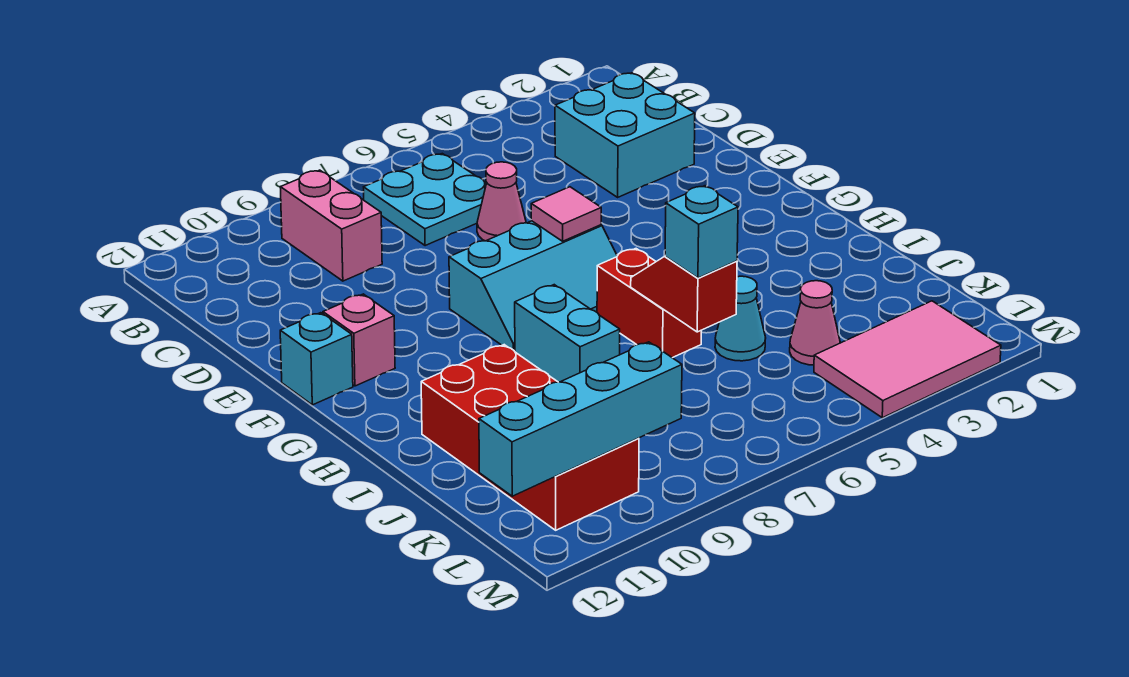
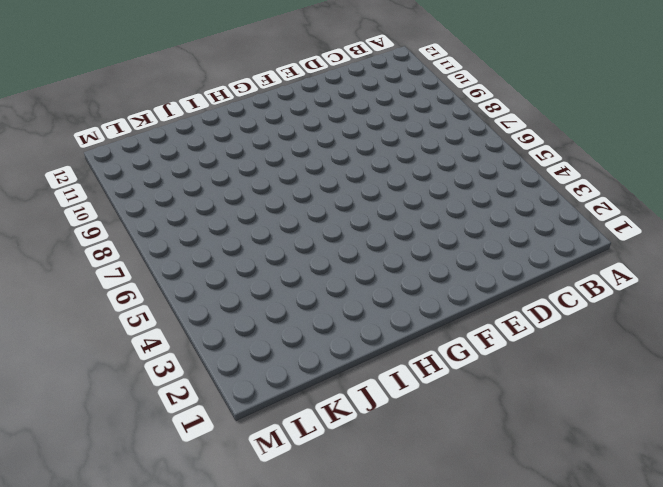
none -> cyan 2x2 plate [364,154,486,246]
none -> pink 1x2 brick [280,170,382,281]
none -> cyan 2x2 brick [555,73,695,197]

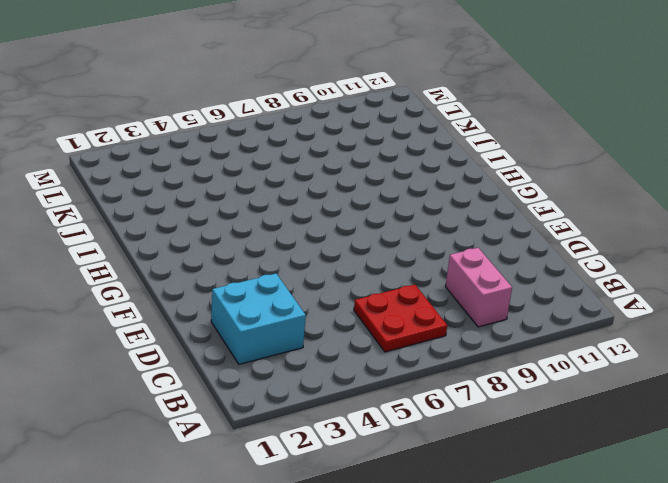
red 2x2 plate [354,285,447,352] -> cyan 2x2 plate [364,154,486,246]
none -> pink 1x1 cone [477,162,526,241]
none -> cyan 2x3 slope [449,221,617,351]
none -> pink 1x1 brick [323,294,395,386]

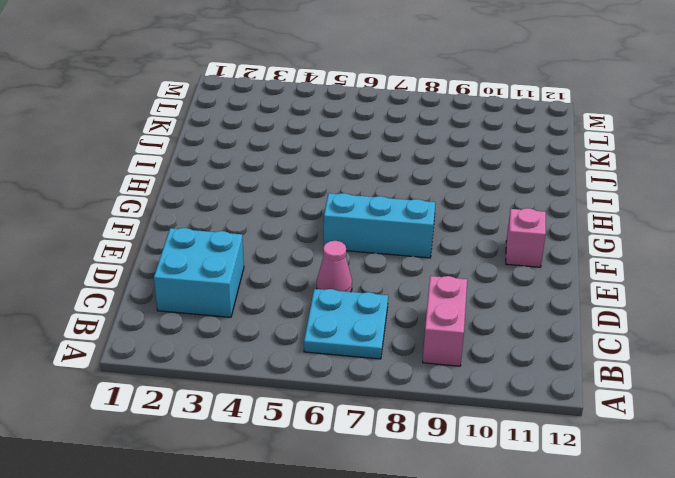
none -> cyan 1x1 brick [280,313,353,405]
none -> red 1x2 brick [597,249,701,358]
none -> cyan 1x2 brick [515,285,620,382]

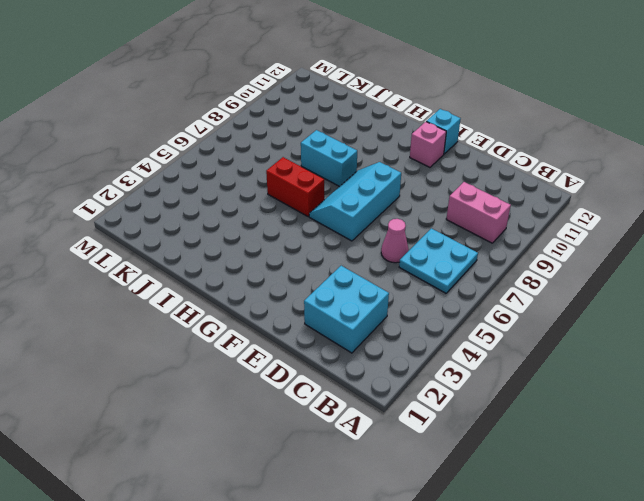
none -> red 2x4 brick [421,345,639,530]
none -> cyan 1x1 cone [715,276,766,361]
none -> pink 1x1 cone [790,281,840,365]

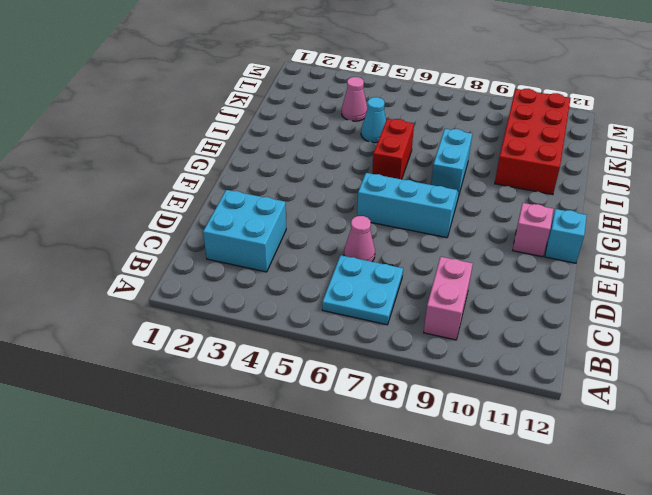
none -> pink 2x3 tile [814,301,1001,418]
none -> pink 1x1 tile [531,187,601,241]
none -> red 1x2 slope [631,256,737,332]

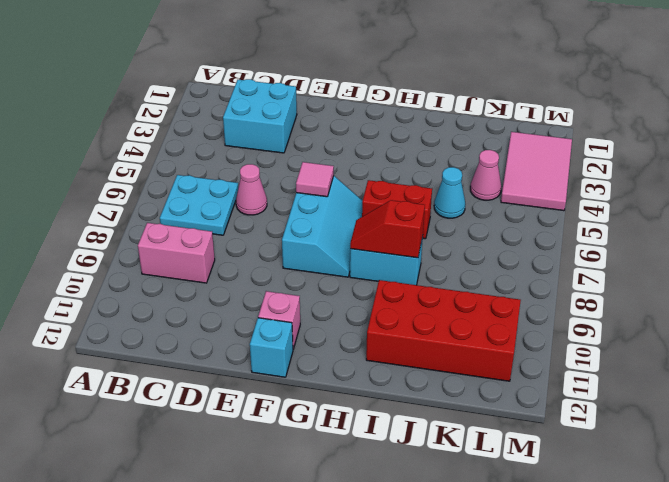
red 1x2 slope [350,200,425,258] -> red 1x2 slope moved to [631,256,737,332]
none -> cyan 1x4 brick [479,342,682,496]
none -> cyan 1x1 brick [665,186,738,278]

